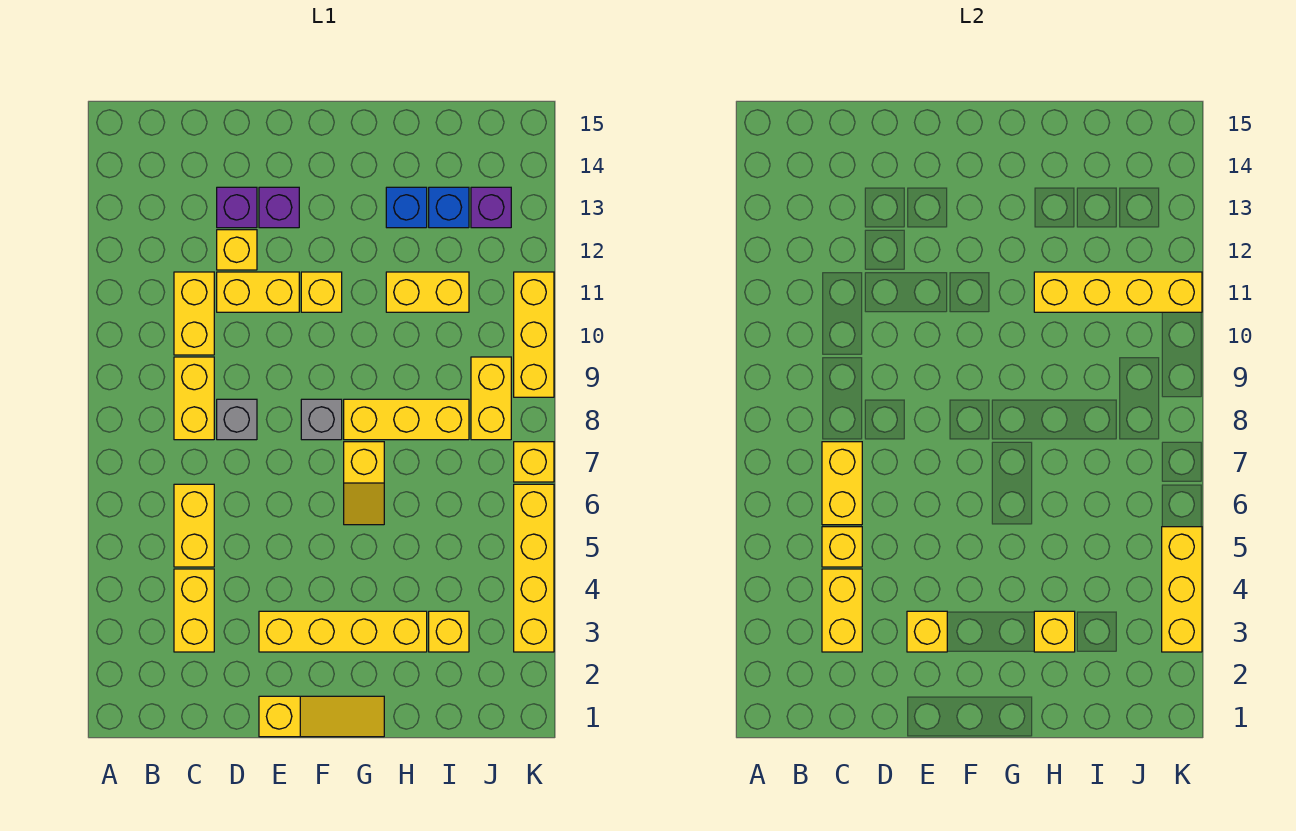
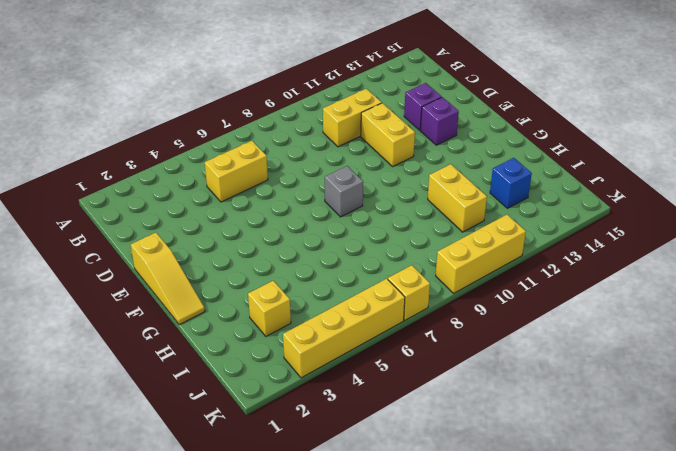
none -> yellow 1x2 brick [174,569,214,652]
none -> yellow 1x2 brick [174,357,214,440]
none -> grey 1x1 brick [217,399,257,440]
none -> yellow 1x1 brick [217,230,257,270]

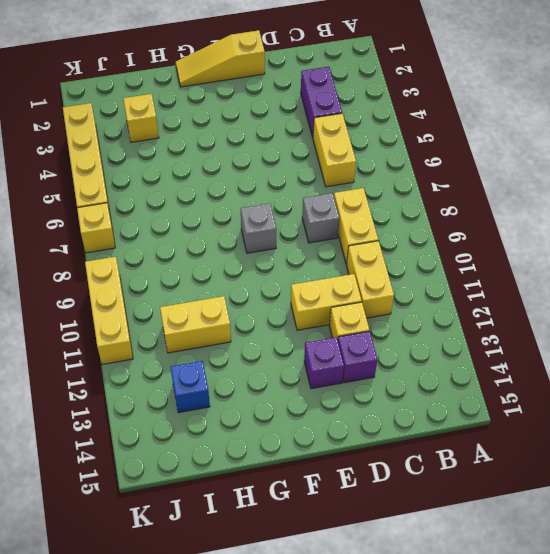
purple 1x2 brick [301,67,342,137] -> yellow 1x2 brick [174,569,214,652]
none -> yellow 1x4 brick [259,611,427,652]
none -> yellow 1x1 brick [301,272,342,312]
none -> yellow 1x2 slope [344,442,384,525]
none -> yellow 1x3 brick [344,399,469,440]

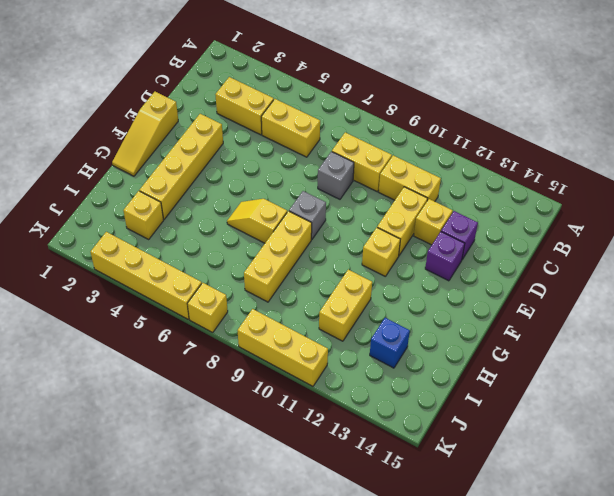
none -> blue 1x1 brick [386,187,427,228]
none -> yellow 1x2 brick [471,357,511,440]
none -> purple 1x1 brick [471,187,511,228]
none -> yellow 1x2 brick [822,569,862,652]

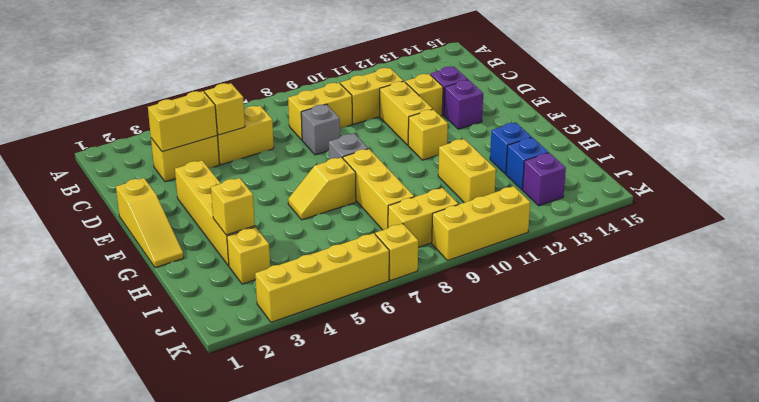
none -> yellow 1x2 brick [822,442,862,525]
none -> yellow 1x1 brick [907,611,947,652]
none -> yellow 1x4 brick [1034,272,1202,312]
none -> yellow 1x3 brick [1162,527,1202,652]

